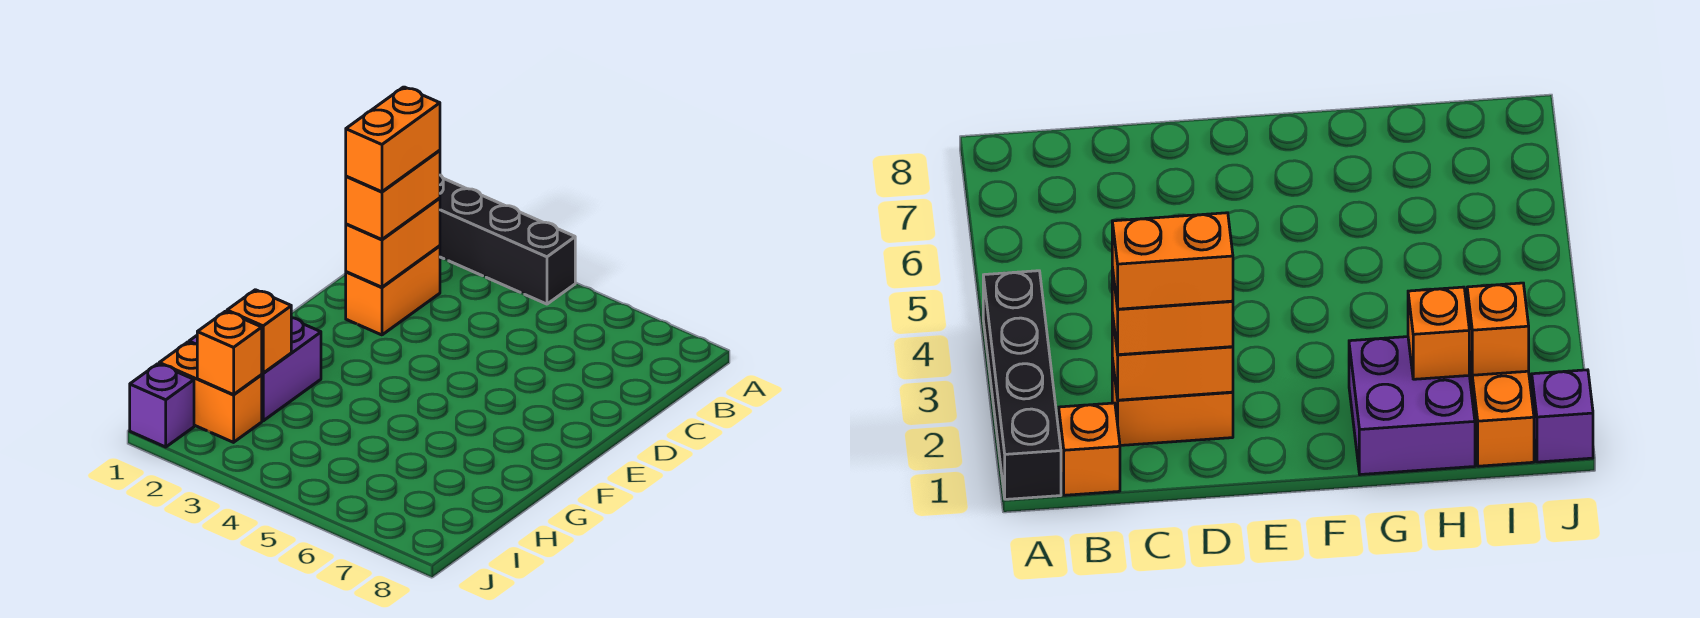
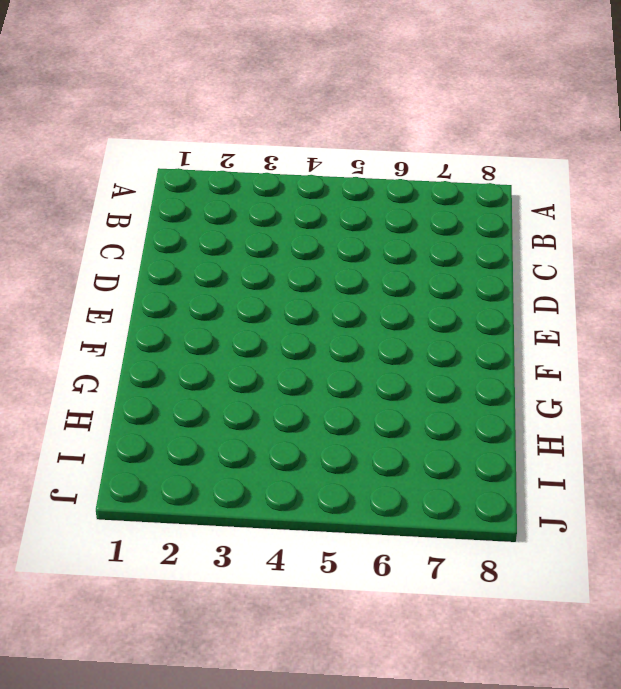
none -> black 1x4 brick [440,175,575,304]
none -> orange 1x1 brick [1059,403,1120,495]

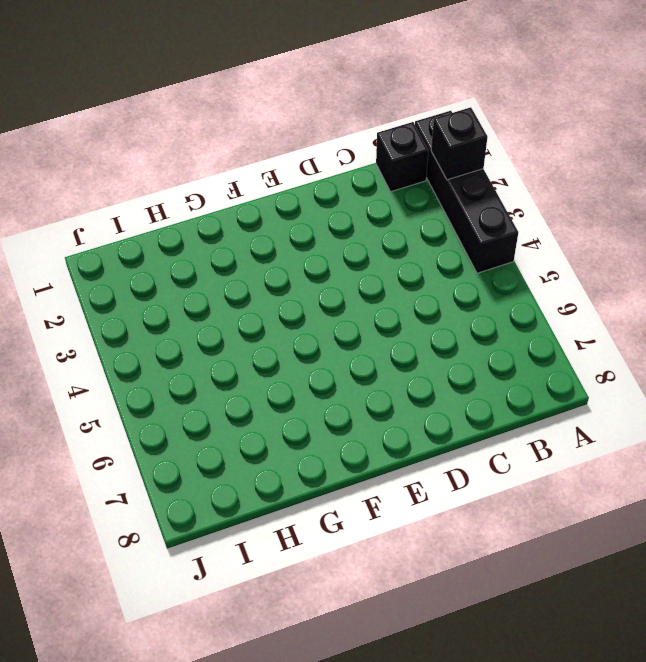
black 1x1 brick [431,107,488,180] -> none
black 1x1 brick [376,122,428,192] -> orange 1x1 brick [1059,403,1120,495]
none -> orange 1x2 brick [346,246,440,335]
none -> purple 2x2 brick [189,318,321,421]

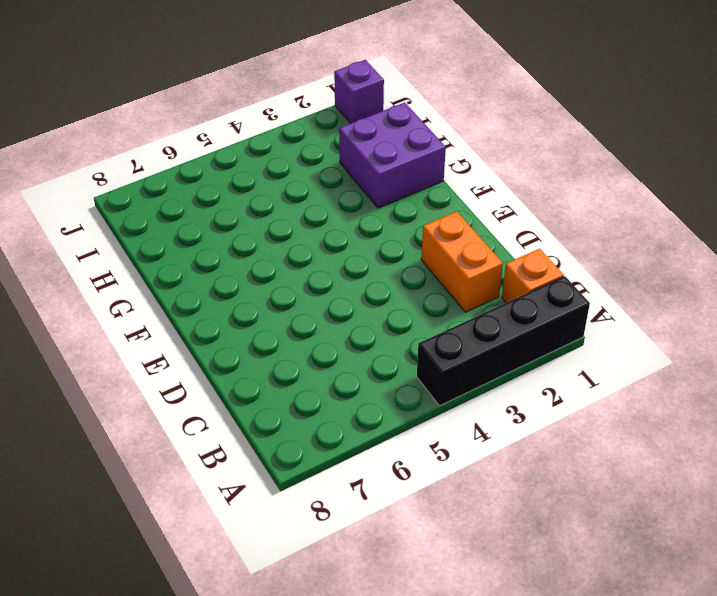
none -> orange 1x2 brick [159,342,262,442]
none -> orange 1x2 brick [346,198,440,287]

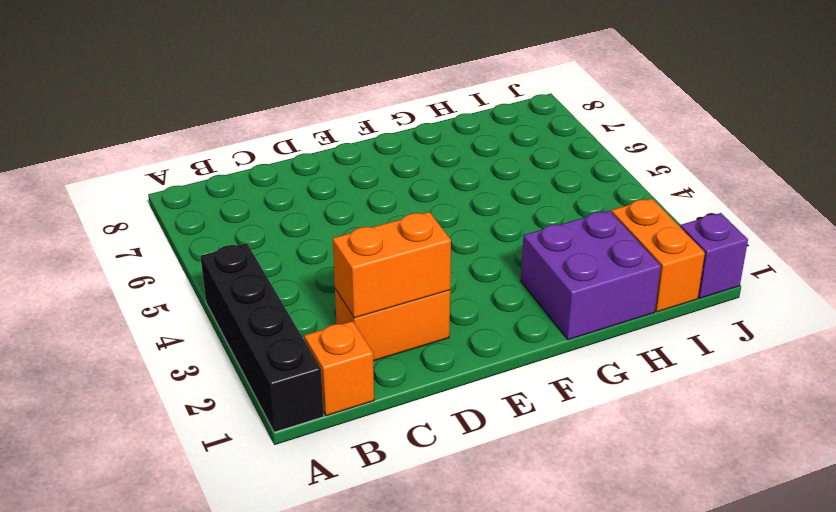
none -> orange 1x1 brick [227,290,291,373]
none -> orange 1x1 brick [197,311,262,395]

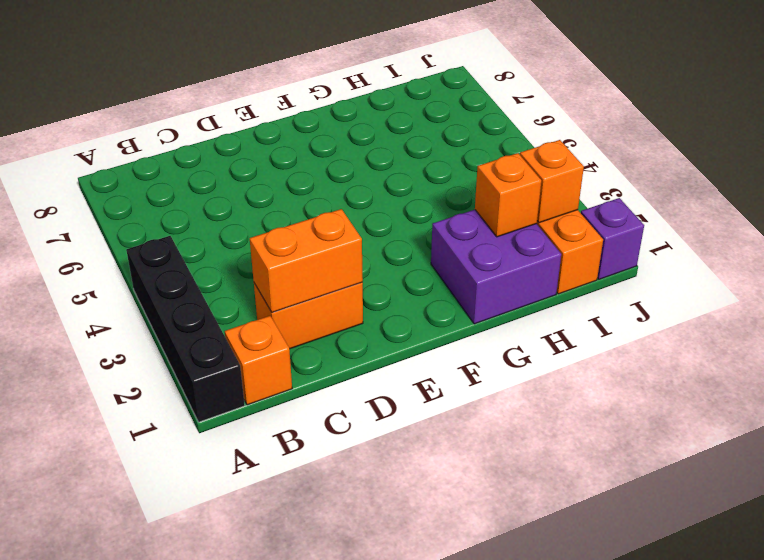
none -> orange 1x2 brick [346,150,440,239]
none -> orange 1x2 brick [346,87,440,192]

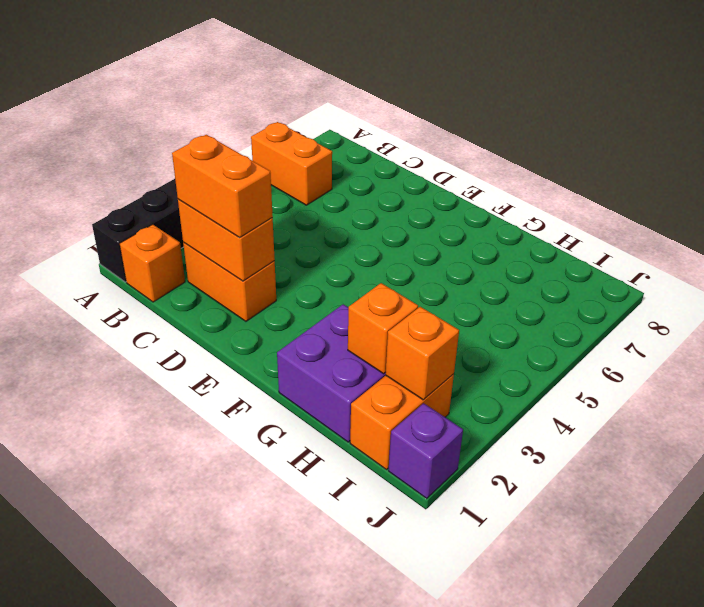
orange 1x2 brick [251,122,332,205] -> orange 1x2 brick moved to [346,87,440,192]

